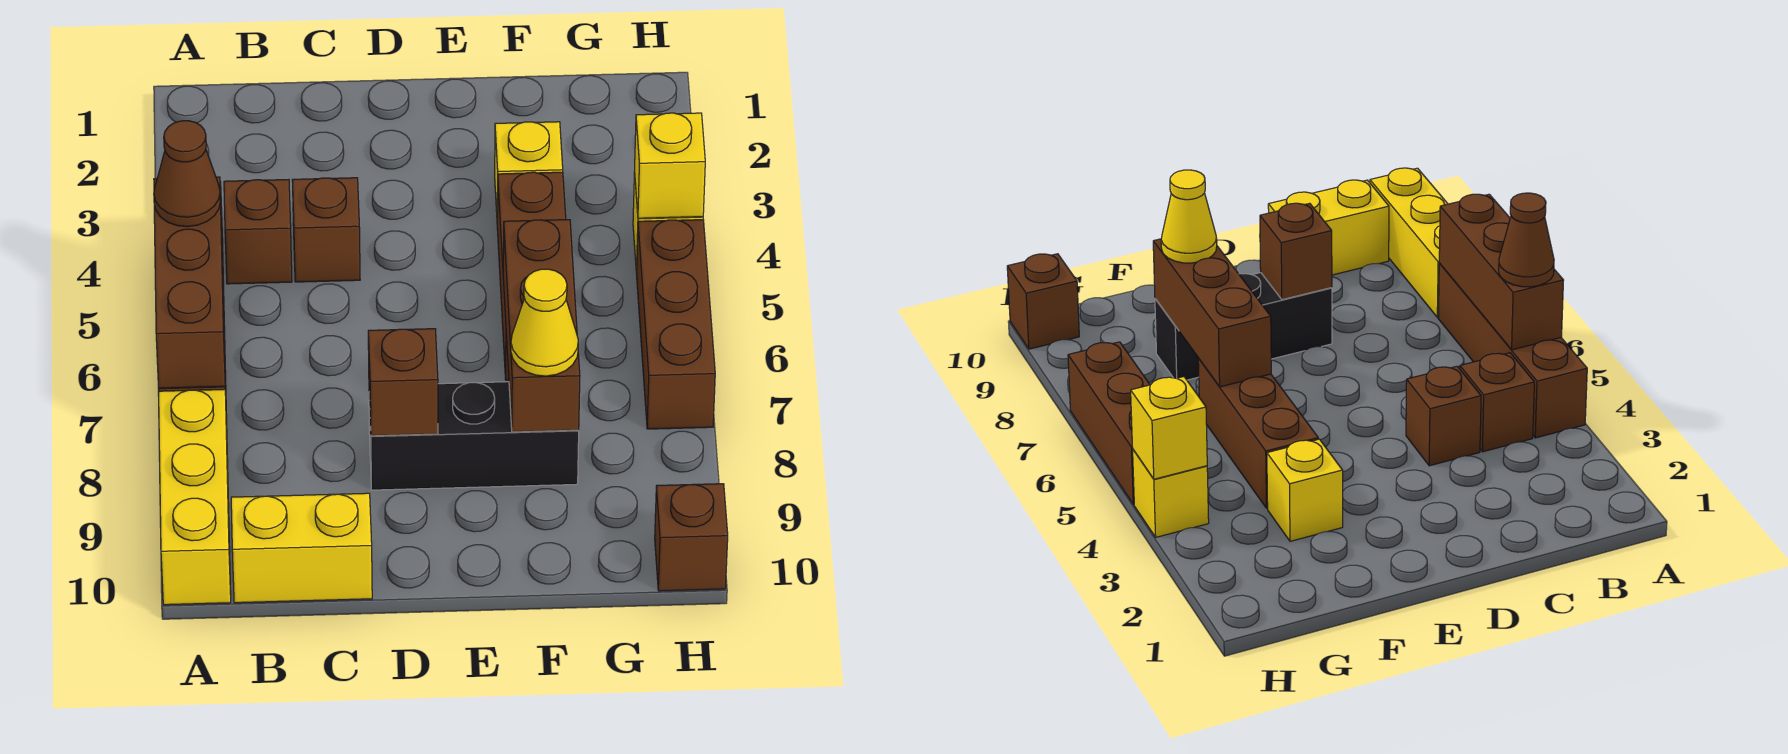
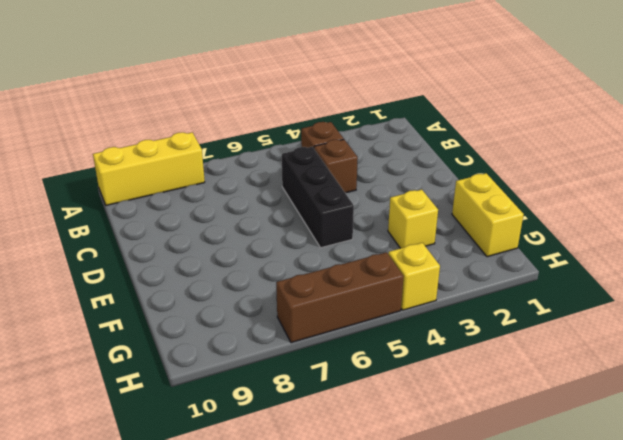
black 1x3 brick [282,147,354,248] -> black 1x3 brick moved to [369,382,579,490]
yellow 1x2 brick [452,173,524,257] -> yellow 1x2 brick moved to [231,493,372,603]
none -> brown 1x4 brick [1438,264,1587,438]
none -> brown 1x3 brick [497,172,566,380]
none -> brown 1x1 brick [655,484,728,591]

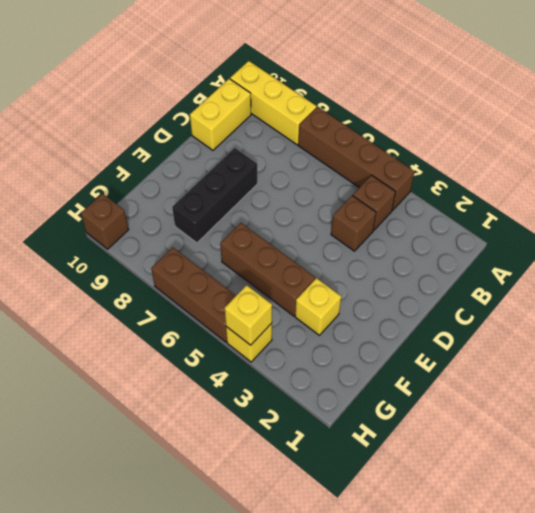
none -> brown 1x3 brick [154,177,225,388]
none -> brown 1x1 brick [368,329,438,436]
none -> brown 1x3 brick [503,220,580,432]

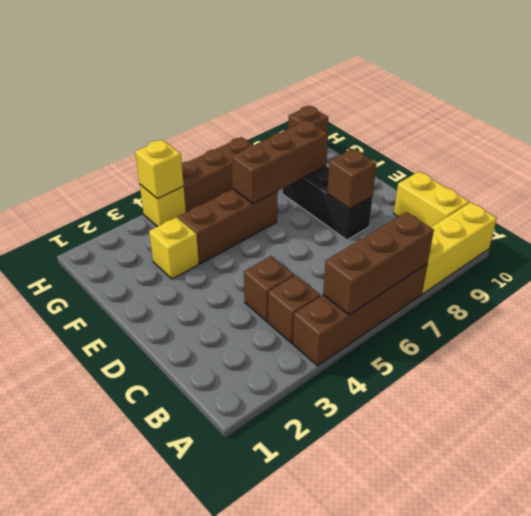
none -> brown 1x1 cone [154,121,221,227]
none -> yellow 1x1 cone [511,269,578,376]

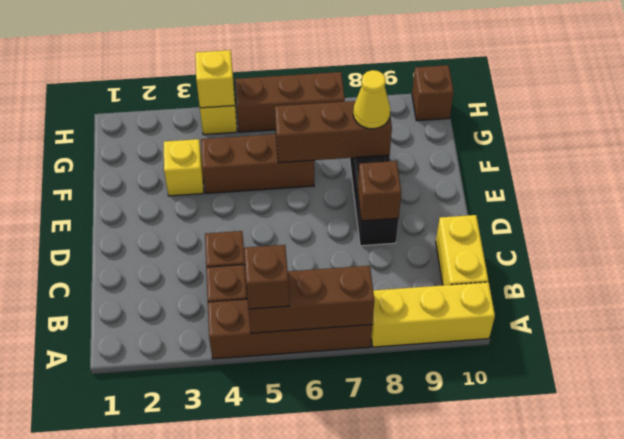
brown 1x1 brick [244,245,289,309] -> brown 1x1 cone [154,121,221,227]

